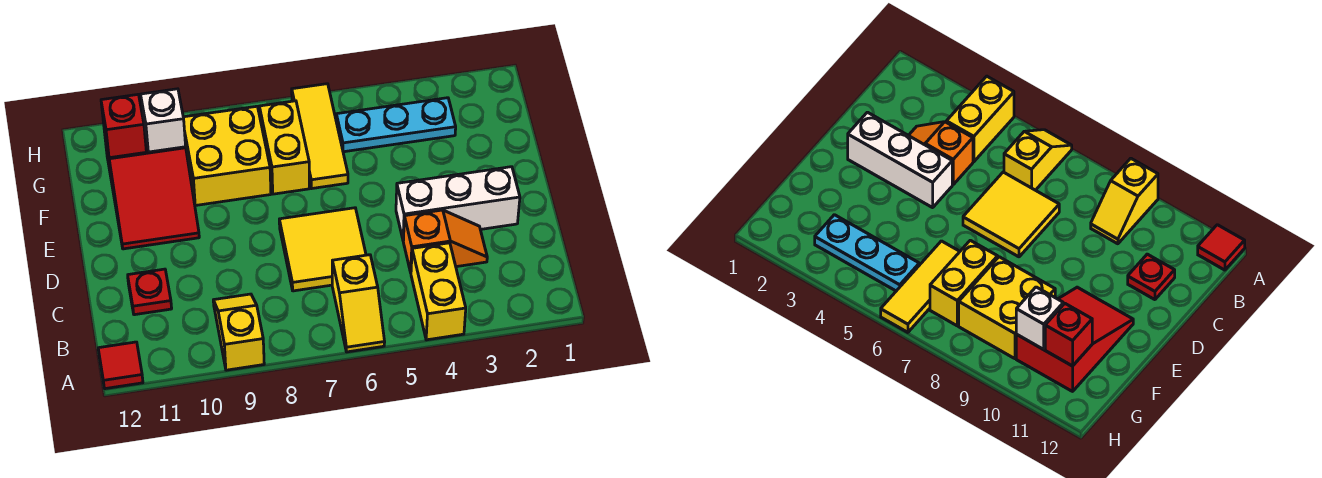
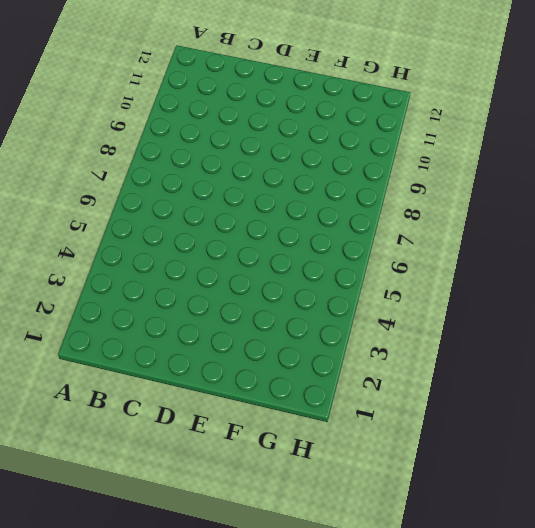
none -> yellow 1x2 brick [411,243,466,340]
none -> yellow 1x2 slope [332,255,385,352]
none -> yellow 1x2 slope [213,294,264,370]

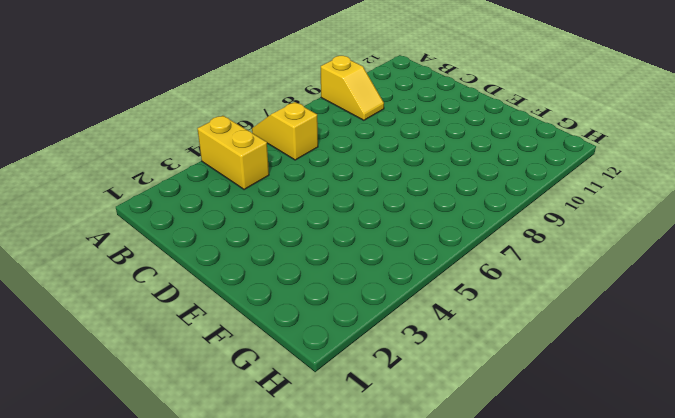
none -> red 1x1 tile [98,342,143,389]
none -> orange 1x2 slope [403,210,487,272]
none -> yellow 2x2 tile [279,208,366,291]

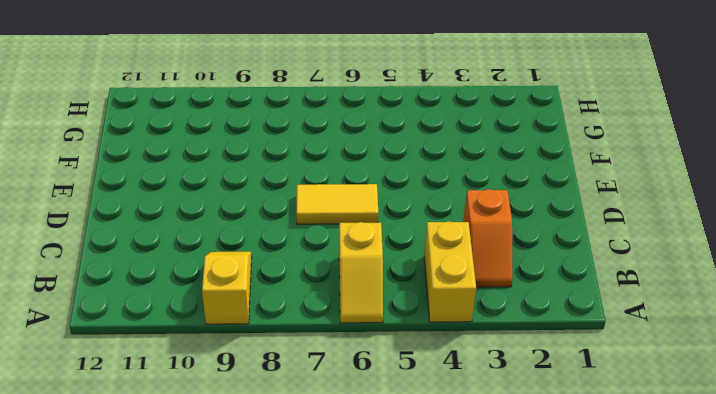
orange 1x2 slope [463,189,512,287] -> orange 1x2 slope turned to [403,210,487,272]
yellow 1x2 tile [296,184,378,224] -> yellow 2x2 tile [279,208,366,291]
none -> red 1x1 tile [98,342,143,389]
none -> red 1x1 plate [128,269,172,315]
none -> white 1x3 brick [396,167,520,241]

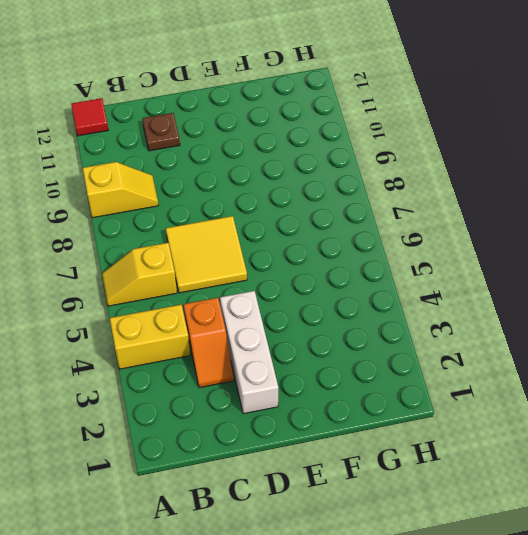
brown 1x1 plate [142,113,180,151] -> red 1x1 plate [128,269,172,315]
none -> red 2x3 slope [104,131,199,249]
none -> yellow 1x3 tile [292,84,348,188]
none -> yellow 1x2 brick [259,101,310,194]

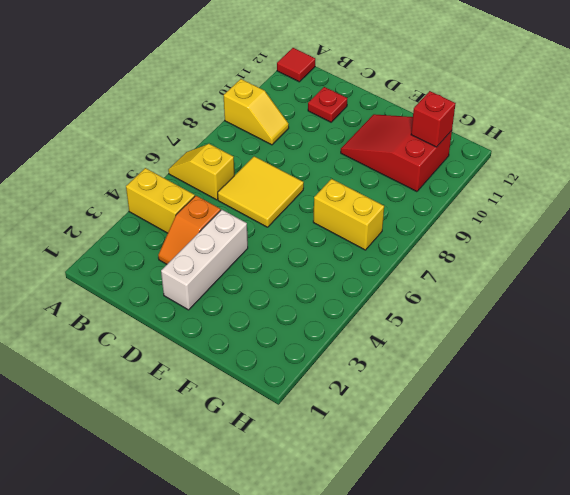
none -> yellow 1x3 tile [292,84,348,188]
none -> yellow 2x2 brick [183,106,271,205]
none -> cyan 1x3 plate [336,98,456,152]

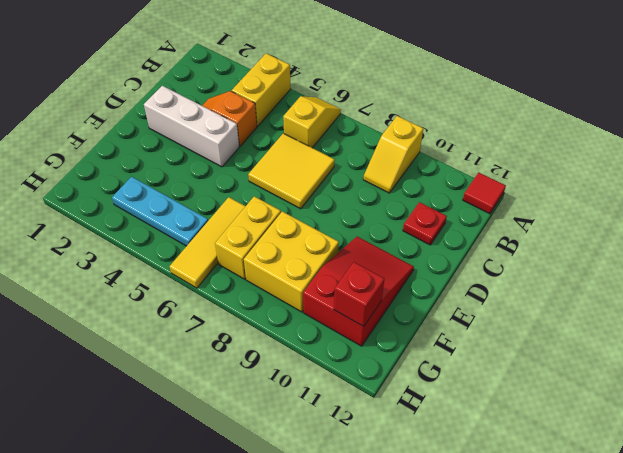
none -> white 1x1 brick [141,89,186,152]

